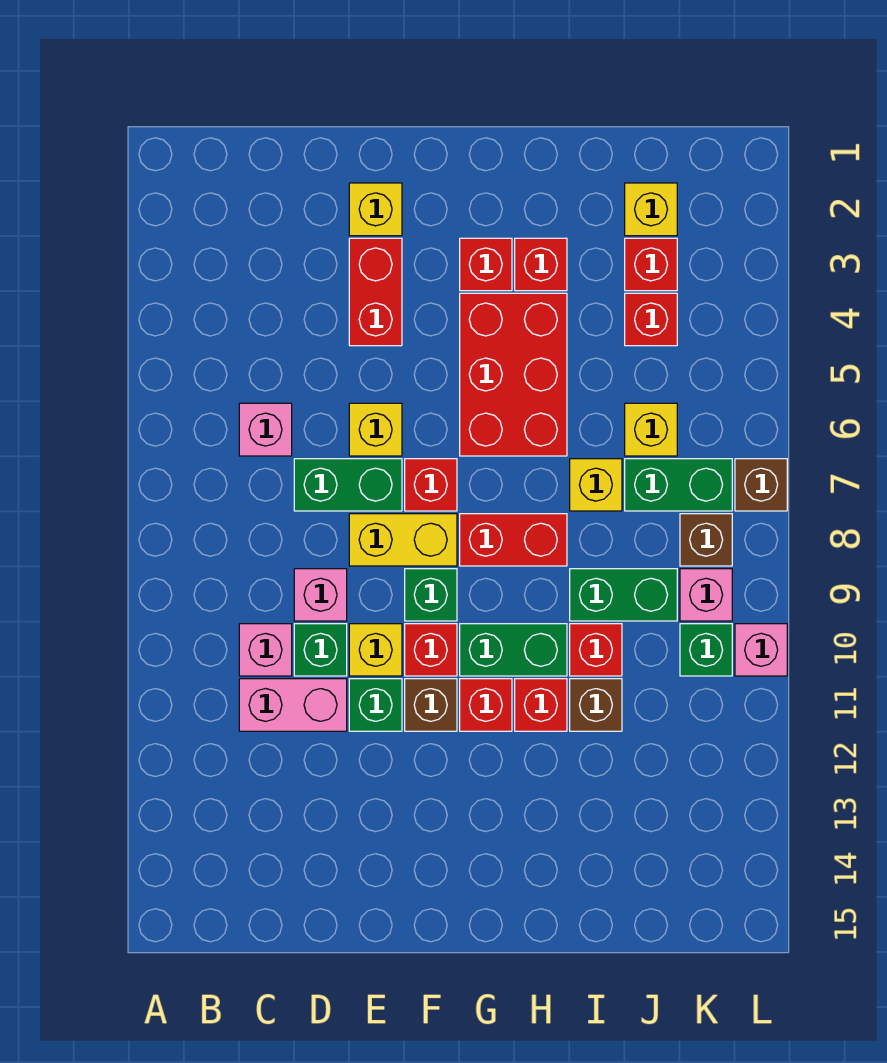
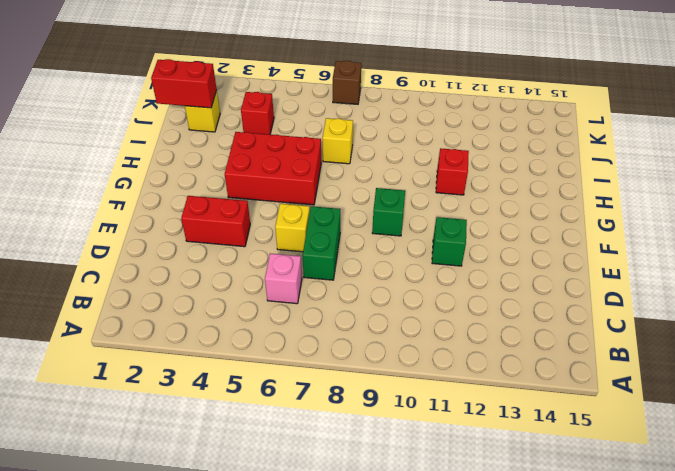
red 1x2 brick [151,59,217,108] -> red 1x2 brick turned to [460,514,567,566]
none -> pink 1x1 brick [239,624,292,676]
none -> pink 1x2 brick [239,679,347,731]
none -> pink 1x1 brick [294,569,347,621]
none -> green 1x1 brick [294,624,347,676]

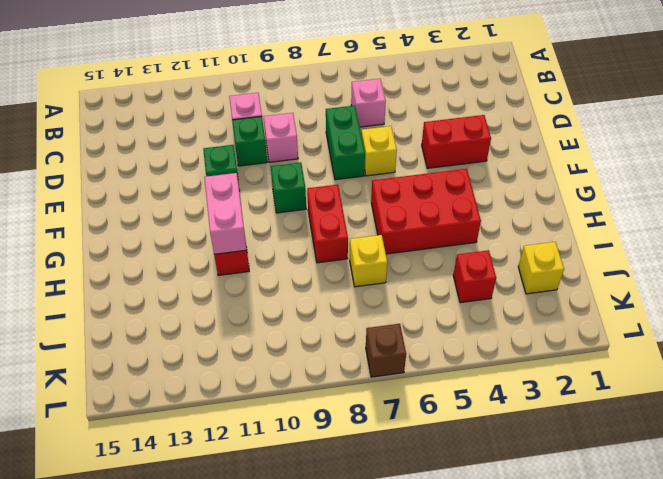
pink 1x2 brick [204,173,247,254] -> pink 1x2 brick moved to [239,679,347,731]
none -> yellow 1x1 brick [349,183,402,236]
none -> yellow 1x2 brick [349,514,457,566]
none -> yellow 1x1 brick [349,624,402,676]
none -> red 1x1 brick [405,459,457,511]

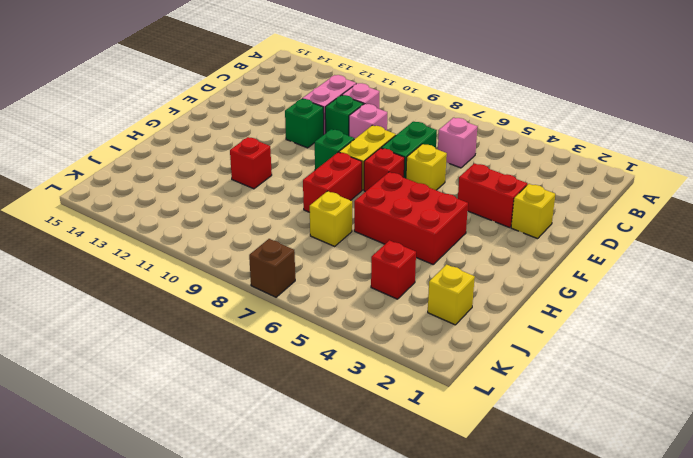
none -> yellow 1x1 brick [349,624,402,676]
none -> red 1x1 brick [405,624,457,676]
none -> brown 1x1 brick [405,679,457,731]
none -> red 1x1 brick [460,238,512,291]

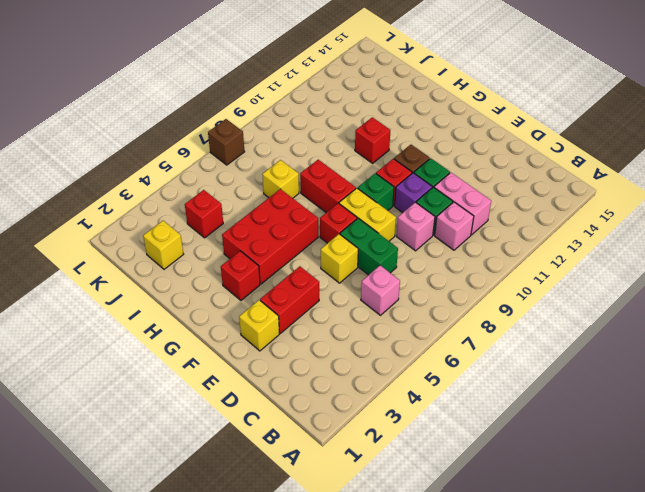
purple 1x1 brick [395,173,432,213] -> yellow 1x1 brick [349,624,402,676]
none -> green 1x2 brick [460,624,567,676]
none -> red 1x1 brick [460,679,512,731]
none -> red 1x1 brick [515,238,567,291]
none -> green 1x2 brick [570,569,677,621]

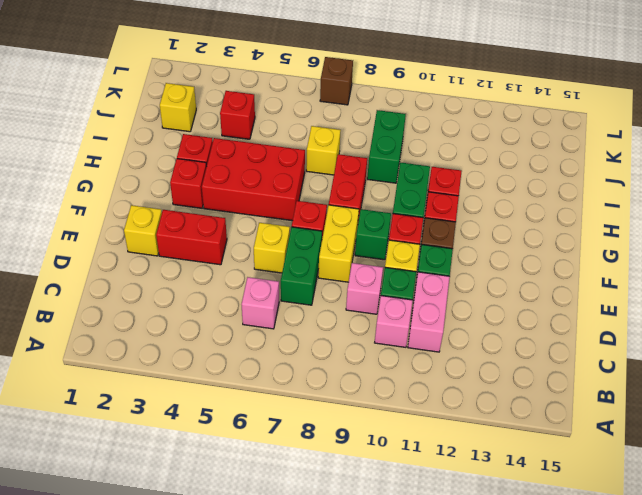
none -> red 1x1 brick [570,624,622,676]
none -> brown 1x1 brick [570,679,622,731]
none -> red 1x1 brick [625,238,677,291]
none -> yellow 1x1 brick [625,403,677,456]

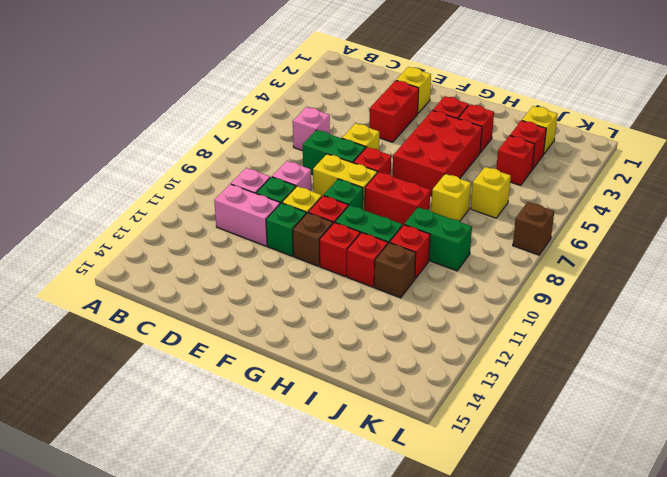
none -> green 1x2 brick [625,459,732,511]
none -> brown 1x1 brick [680,514,732,566]
none -> pink 1x1 brick [680,569,732,621]
none -> green 1x1 brick [680,624,732,676]

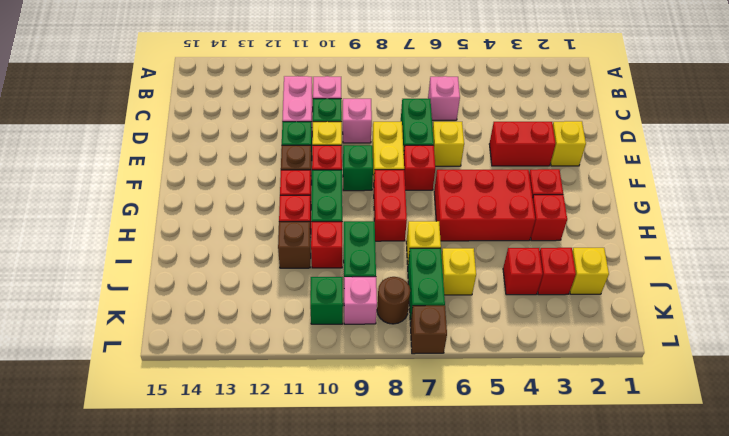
brown 1x1 round brick [377,277,410,324] -> brown 1x1 brick [680,514,732,566]
none -> pink 1x1 brick [735,624,787,676]

